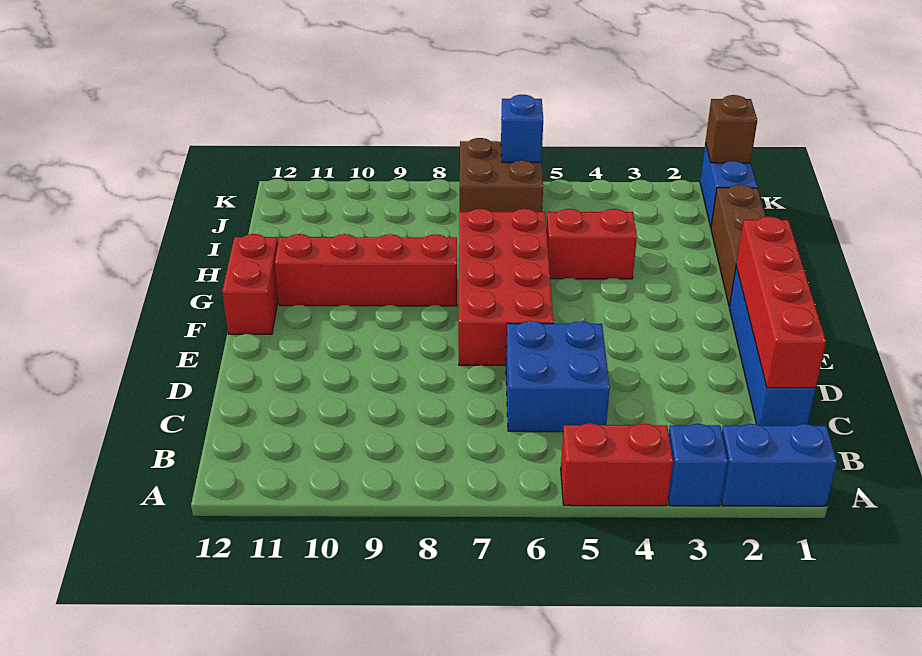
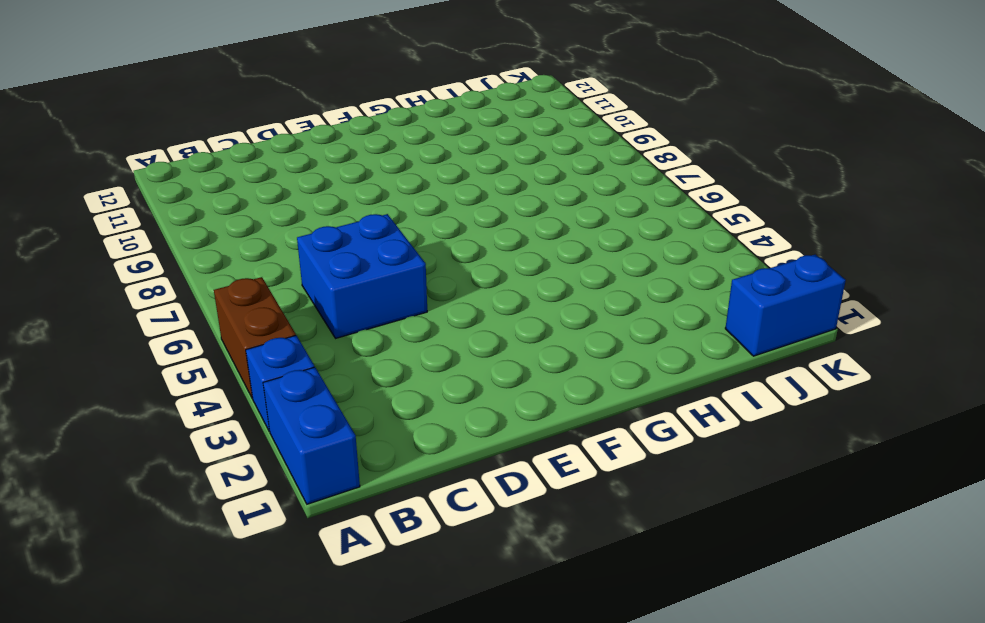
brown 1x2 brick [214,277,296,398] -> red 1x2 brick [561,423,673,506]
none -> blue 1x4 brick [729,266,816,426]
none -> red 2x4 brick [458,209,553,365]
none -> red 1x2 brick [222,234,278,334]

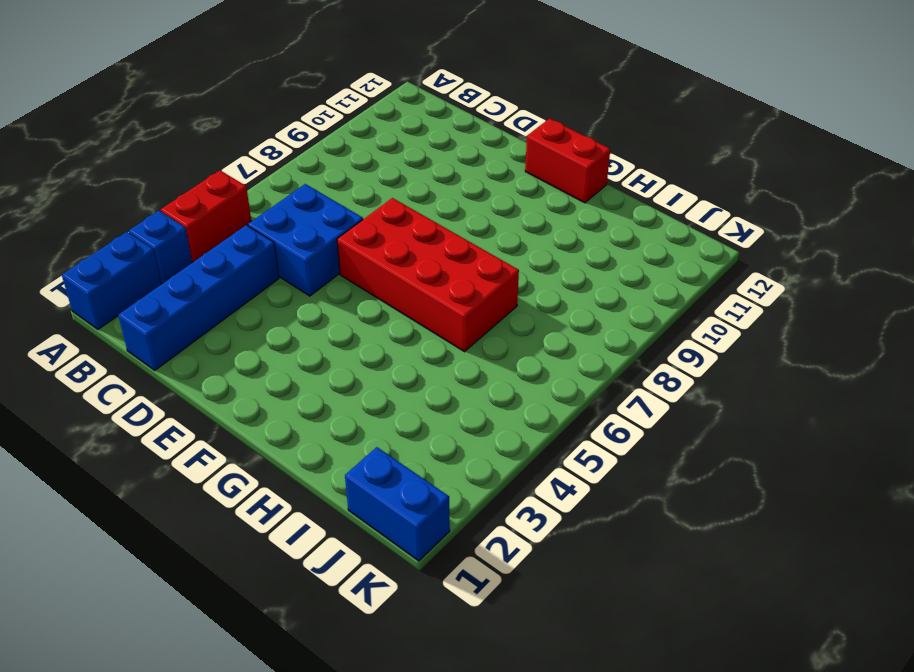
blue 1x4 brick [118,225,279,370] -> blue 1x4 brick turned to [729,266,816,426]
none -> brown 1x3 brick [711,184,766,307]
none -> red 1x4 brick [275,234,457,306]
none -> red 1x2 brick [546,209,637,279]

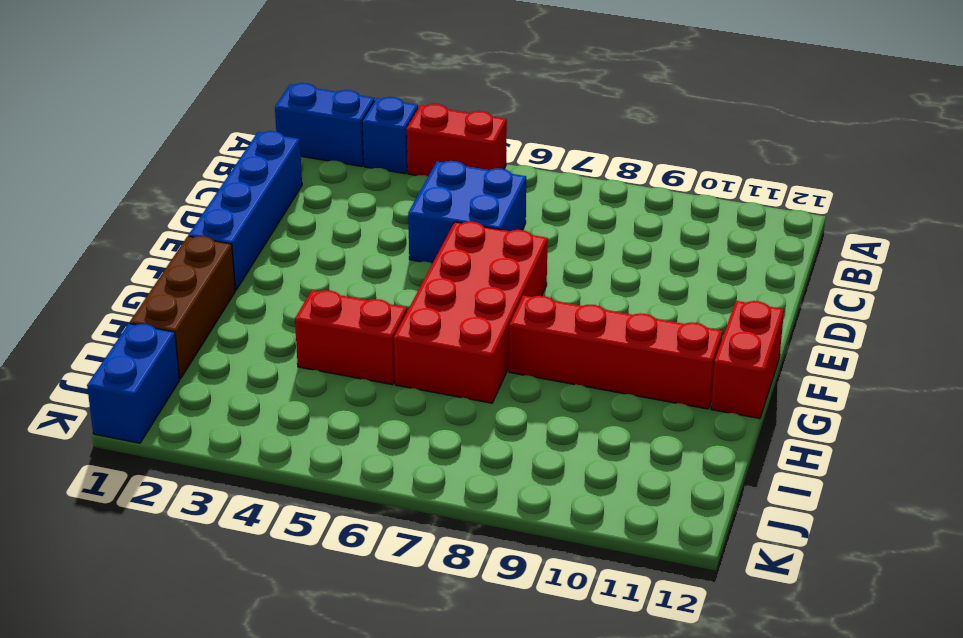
none -> brown 2x2 brick [460,138,543,212]
none -> red 1x4 brick [736,217,826,388]
none -> brown 1x1 brick [705,95,757,163]

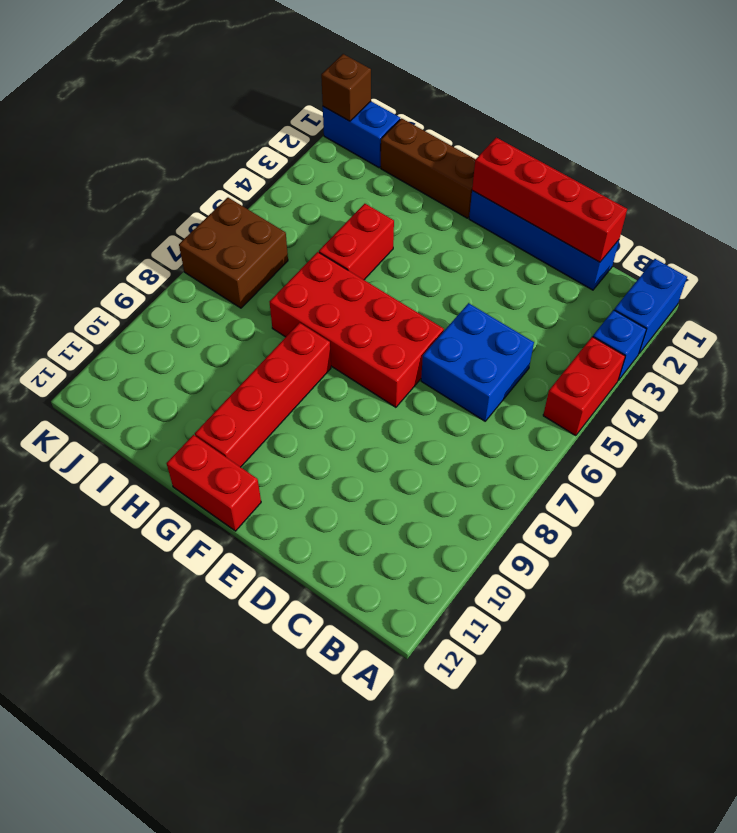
none -> blue 1x1 brick [501,95,543,162]

